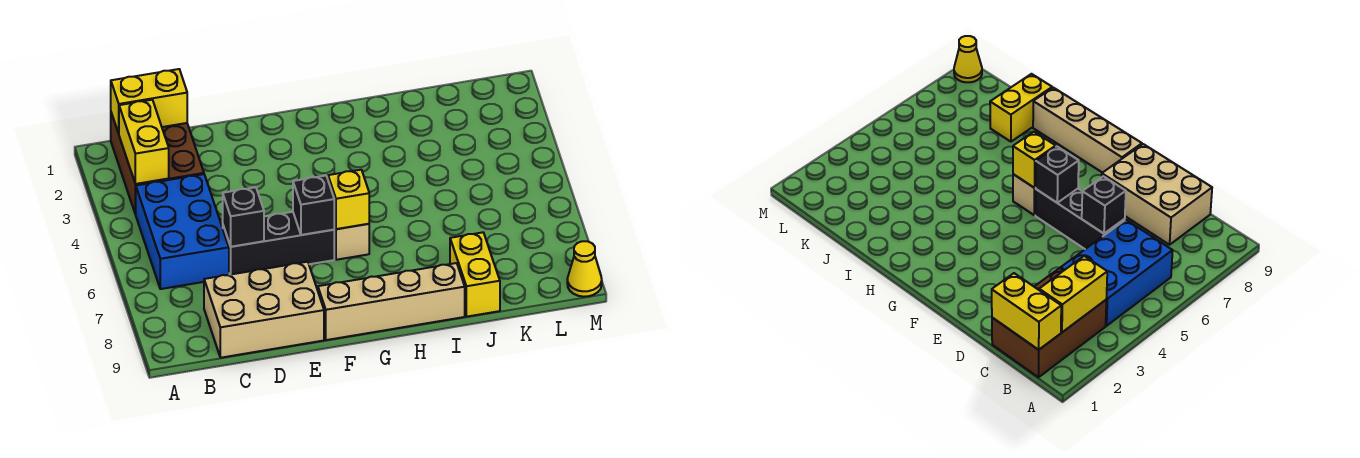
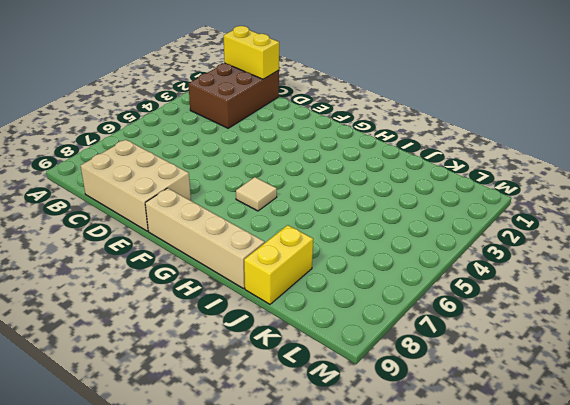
tan 1x1 tile [236,177,277,211] -> tan 1x1 brick [334,224,369,260]
none -> blue 2x3 brick [136,174,229,289]
none -> black 1x3 brick [223,212,334,275]
none -> yellow 1x1 cone [567,241,602,297]

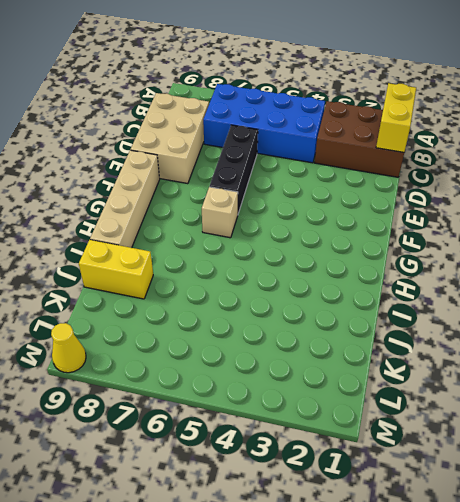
blue 2x4 brick [203,84,325,163] -> blue 2x3 brick [136,174,229,289]
none -> yellow 1x2 brick [119,100,169,184]
none -> black 1x1 brick [223,187,264,247]
none -> black 1x1 brick [293,176,334,235]

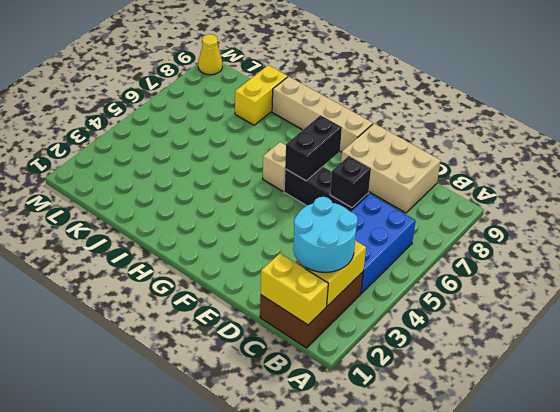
cyan 2x2 round brick [293,197,358,272] -> none
black 1x2 brick [285,115,342,181] -> black 1x1 brick [293,176,334,235]
none -> yellow 1x1 brick [328,170,369,229]

